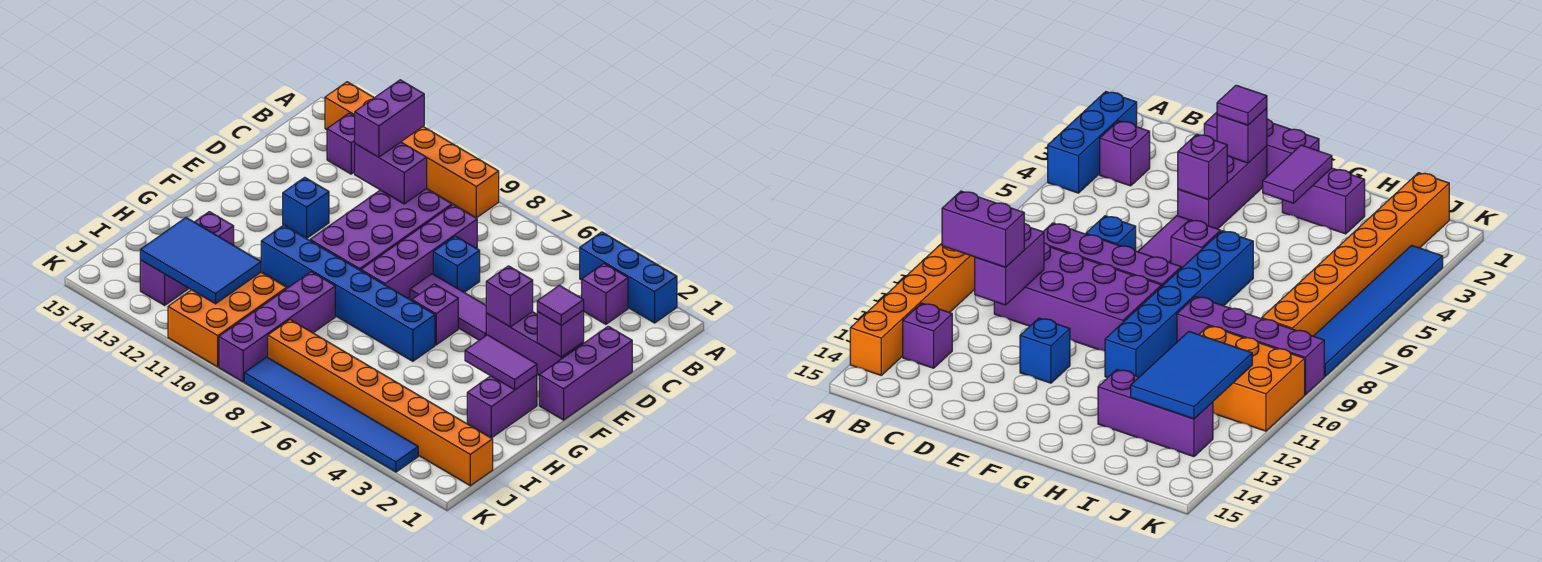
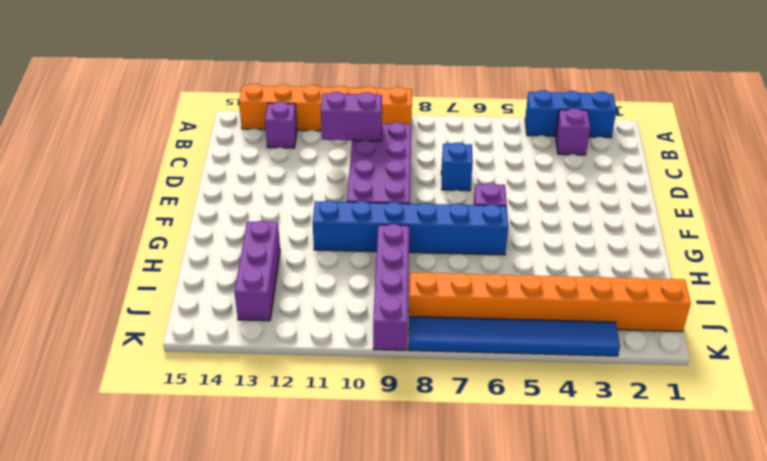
none -> purple 1x4 brick [361,205,477,299]
none -> purple 1x3 brick [539,326,632,420]
none -> purple 1x3 brick [486,312,584,375]

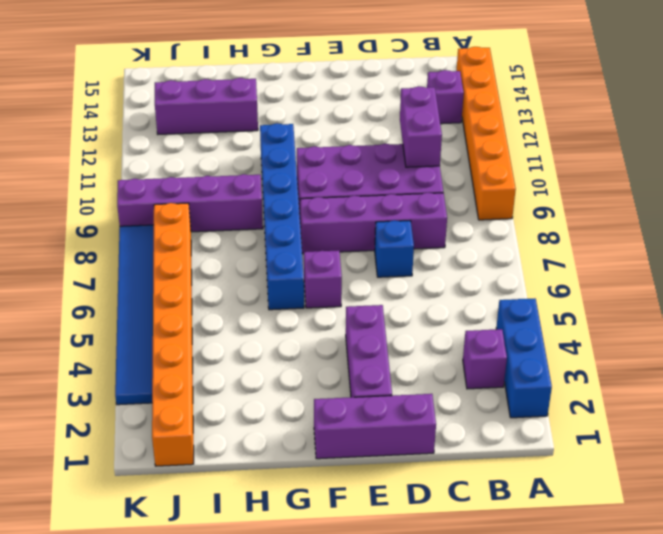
none -> purple 1x3 tile [410,274,486,340]
none -> blue 1x1 brick [283,177,329,238]
none -> purple 1x2 brick [467,375,537,438]

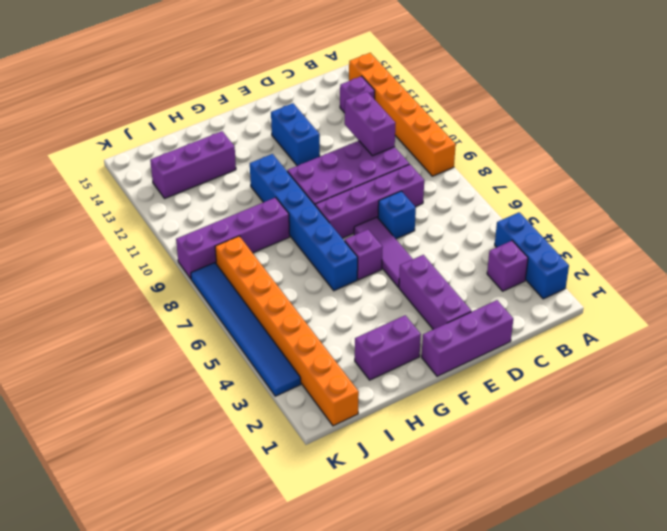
blue 1x2 brick [271,103,320,166] -> blue 1x1 brick [283,177,329,238]
none -> orange 2x3 brick [168,272,287,367]
none -> purple 1x1 brick [537,310,584,357]
none -> purple 1x1 brick [486,266,533,327]

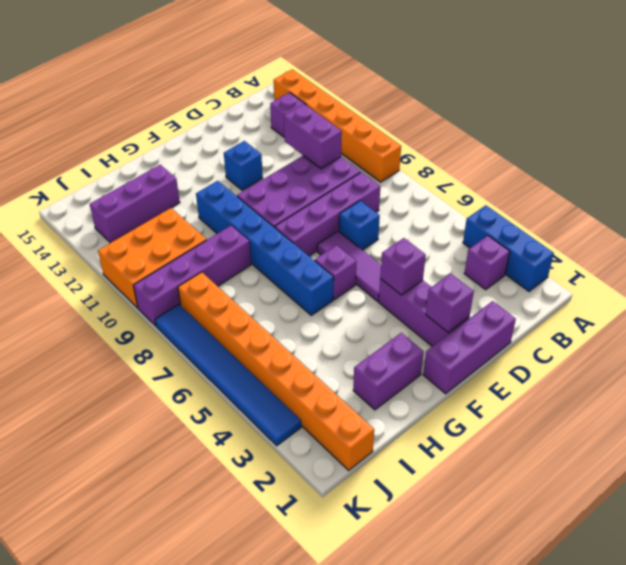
none -> purple 1x2 tile [465,335,537,390]
none -> blue 2x3 tile [140,218,261,304]
none -> purple 1x2 brick [354,80,424,157]

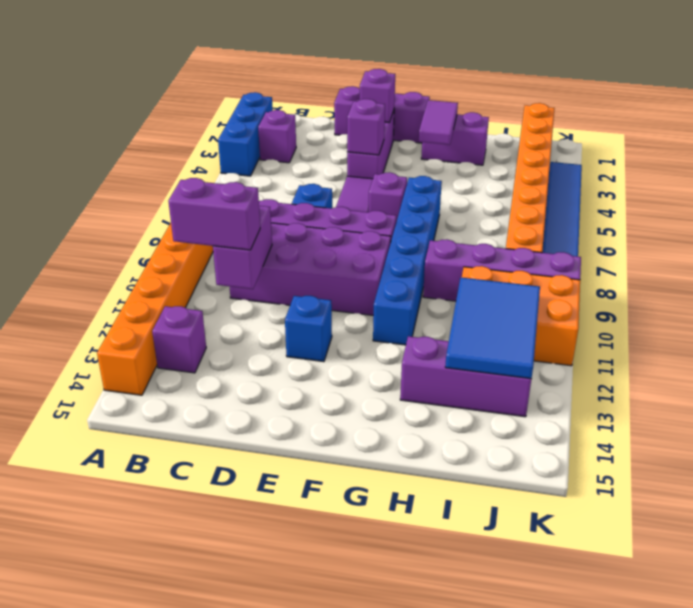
none -> purple 1x1 tile [537,285,584,325]

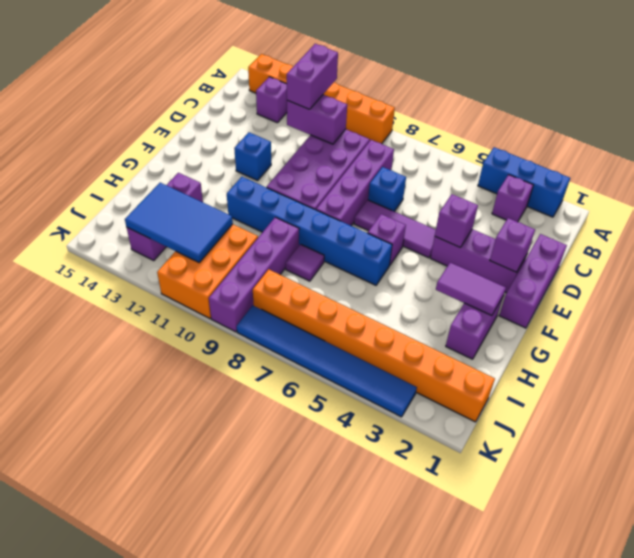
purple 1x1 tile [286,244,324,281] -> purple 1x1 tile moved to [537,285,584,325]

